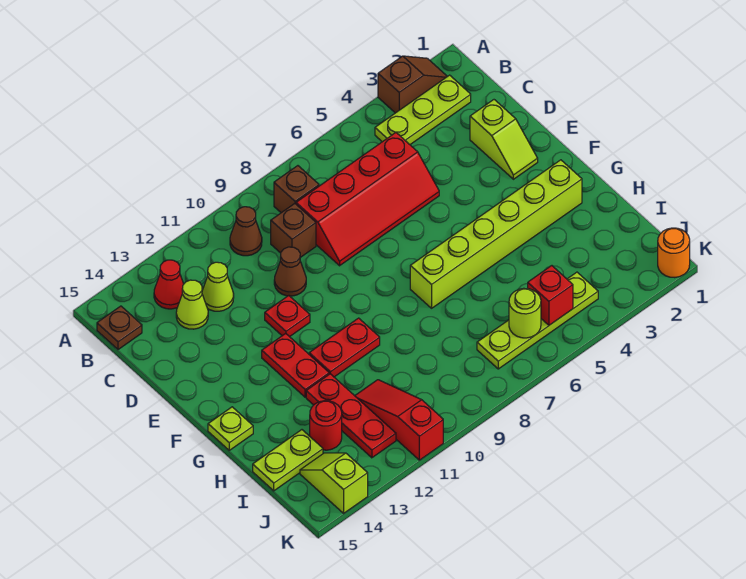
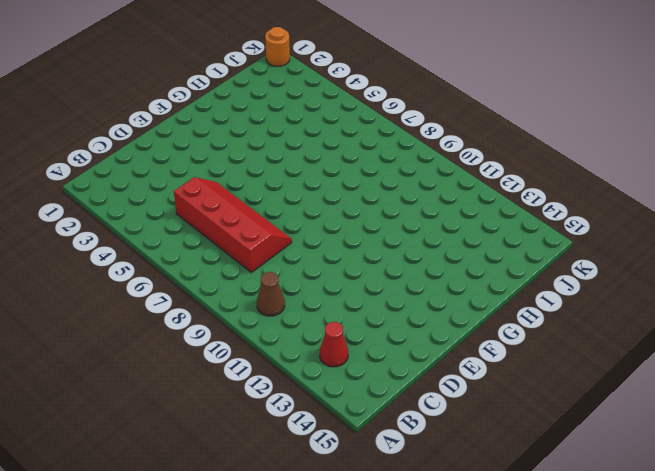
none -> brown 1x2 slope [378,56,447,113]
none -> lime 1x3 plate [375,75,471,144]
none -> brown 1x1 brick [274,166,319,213]

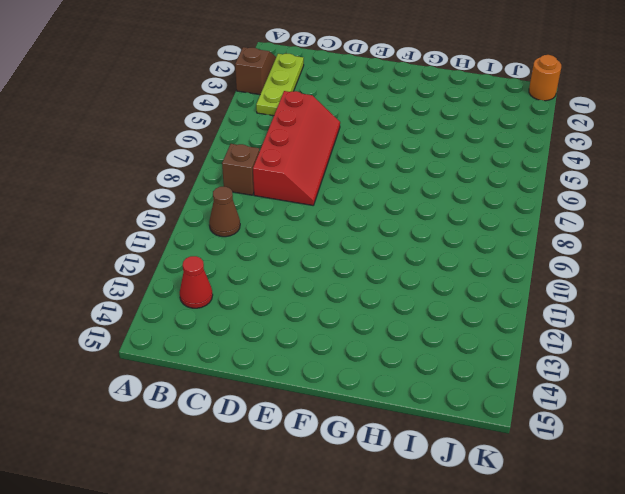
none -> brown 1x1 plate [97,306,142,350]
none -> brown 1x1 brick [271,204,316,258]
none -> lime 1x1 cone [202,262,234,311]

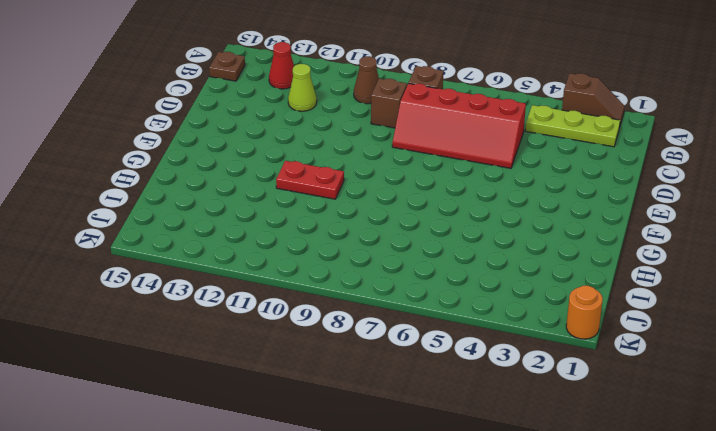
none -> lime 1x1 cone [176,280,208,329]
none -> lime 1x2 slope [470,100,538,179]
none -> brown 1x1 cone [274,247,306,296]

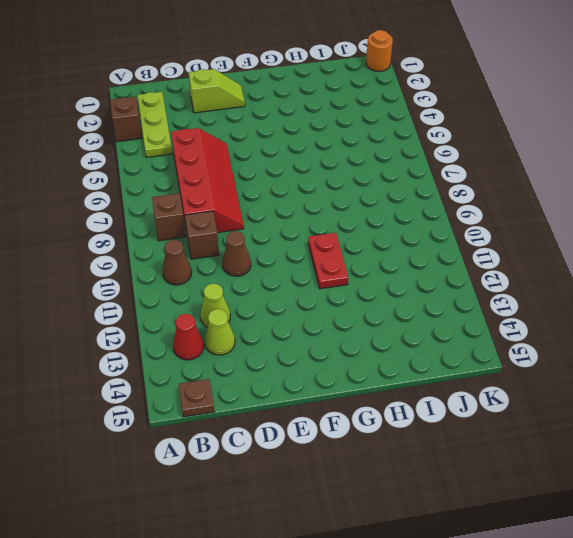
none -> red 1x1 plate [265,296,310,337]
none -> red 1x2 plate [262,333,329,397]
none -> lime 1x6 brick [410,160,582,308]

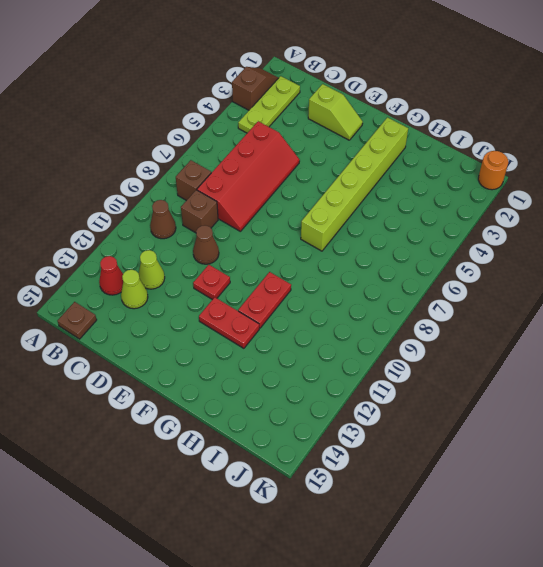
none -> lime 1x1 plate [208,407,253,450]
none -> red 1x3 plate [306,374,396,458]
none -> red 1x3 slope [355,380,443,460]

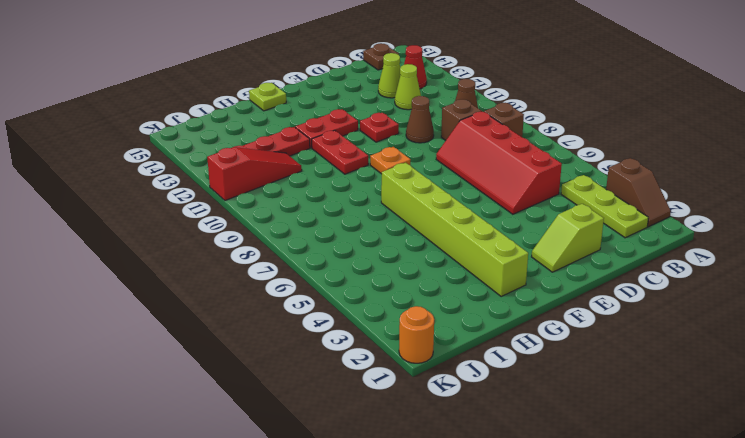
orange 1x1 plate [370,147,411,174] -> none
none -> red 1x1 round brick [310,401,342,450]
none -> lime 1x2 plate [253,430,323,491]
none -> lime 1x4 plate [477,272,598,369]

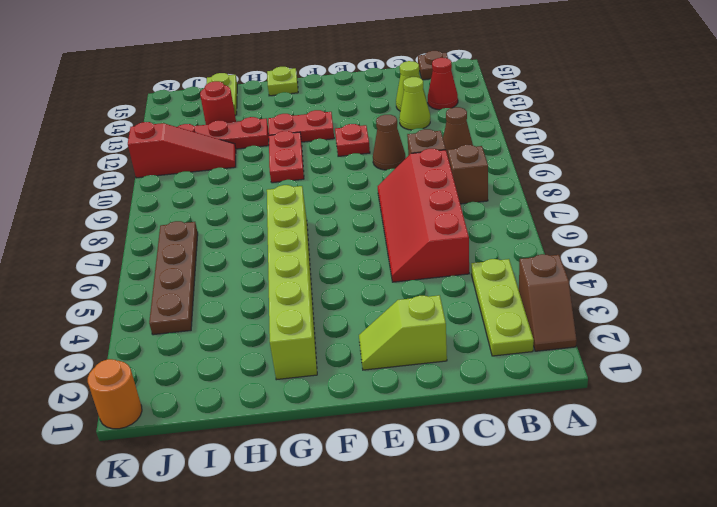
brown 1x4 plate [149,221,198,335] -> lime 1x4 plate [477,272,598,369]
none -> lime 1x2 slope [300,453,368,513]
none -> red 1x1 brick [528,266,573,325]
none -> lime 1x1 round brick [509,288,541,338]

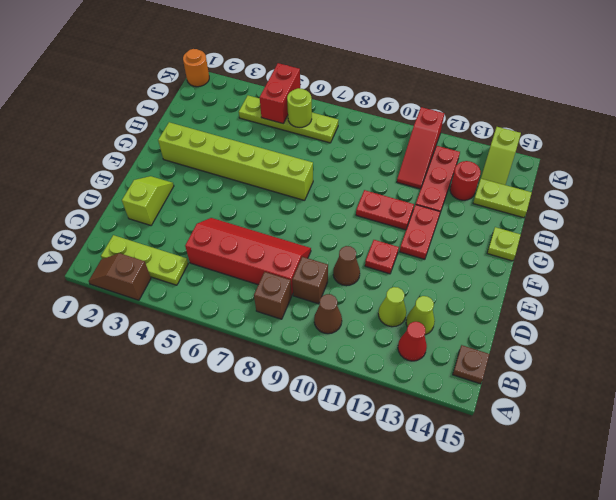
red 1x2 brick [260,63,300,124] -> red 1x1 brick [528,266,573,325]

